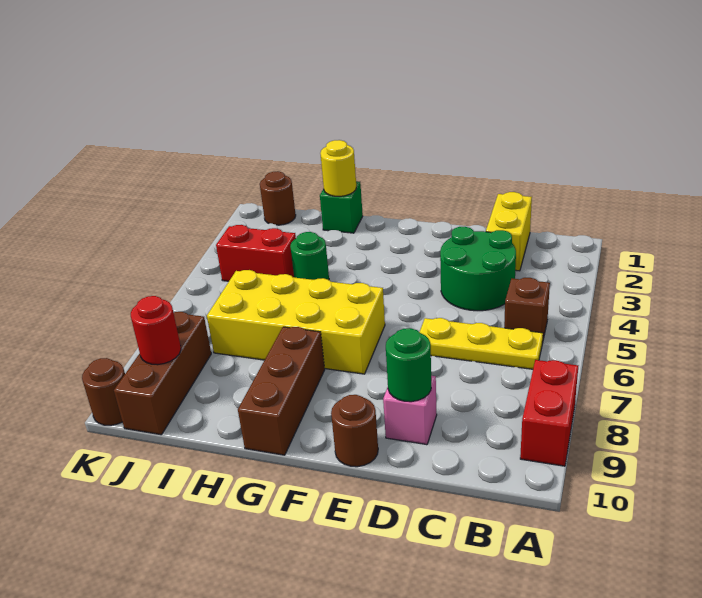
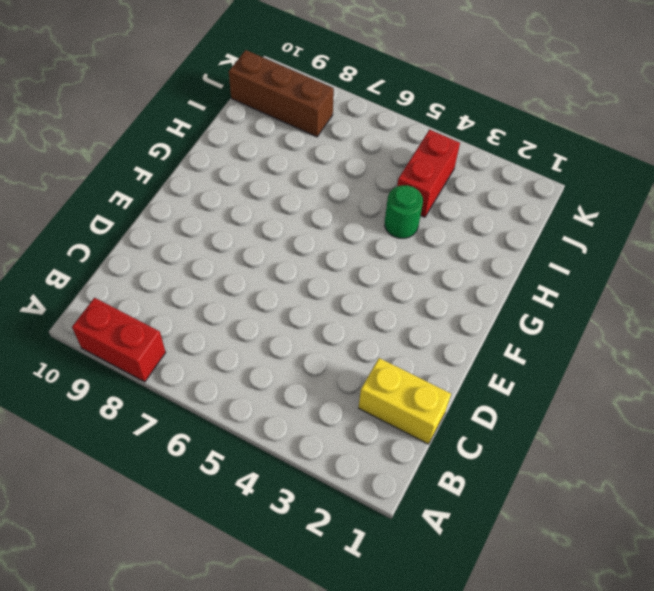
none -> brown 1x1 brick [504,278,550,344]
none -> yellow 1x3 plate [420,318,543,369]
none -> green 2x2 round brick [440,227,516,311]

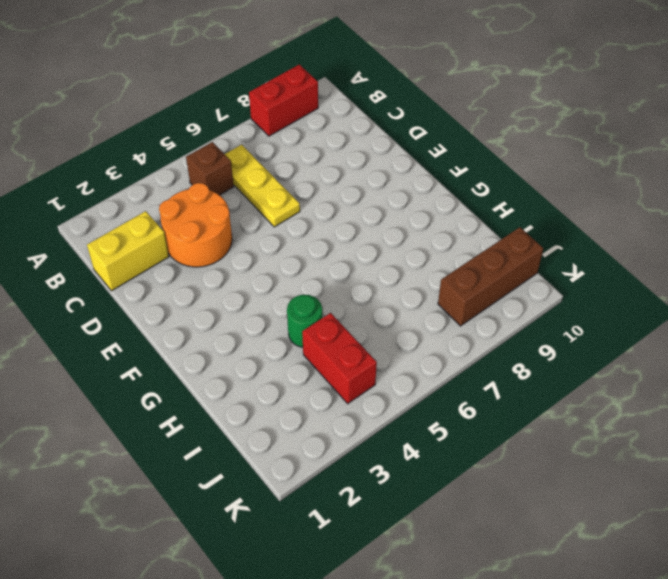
orange 2x2 round brick [159,183,232,267] -> green 2x2 round brick [440,227,516,311]
none -> pink 1x1 brick [383,376,437,445]
none -> brown 1x1 round brick [331,395,378,467]
none -> yellow 2x4 brick [207,270,385,374]

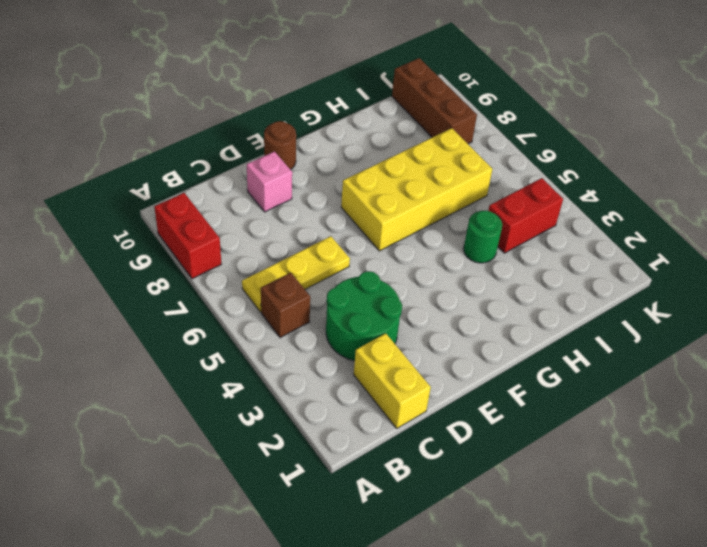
none -> brown 1x3 brick [238,327,325,455]
none -> green 1x1 brick [320,181,363,233]
none -> brown 1x1 round brick [260,171,296,225]

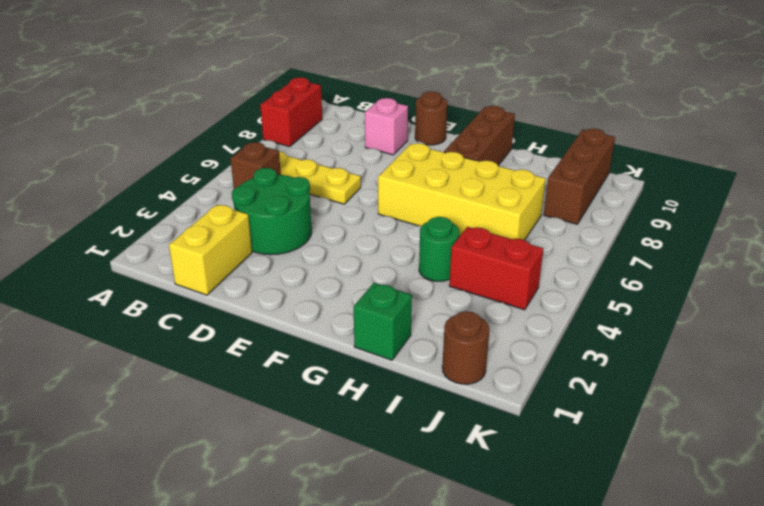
none -> brown 1x1 round brick [82,358,125,425]
none -> green 1x1 round brick [386,328,431,402]
none -> yellow 1x1 round brick [320,140,356,196]

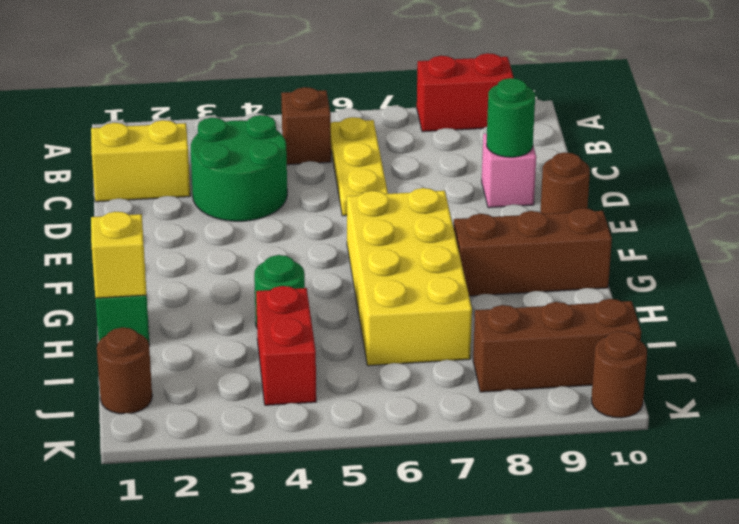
yellow 1x1 brick [91,212,147,298] -> yellow 1x1 round brick [320,140,356,196]
none -> red 1x1 round brick [131,296,181,365]

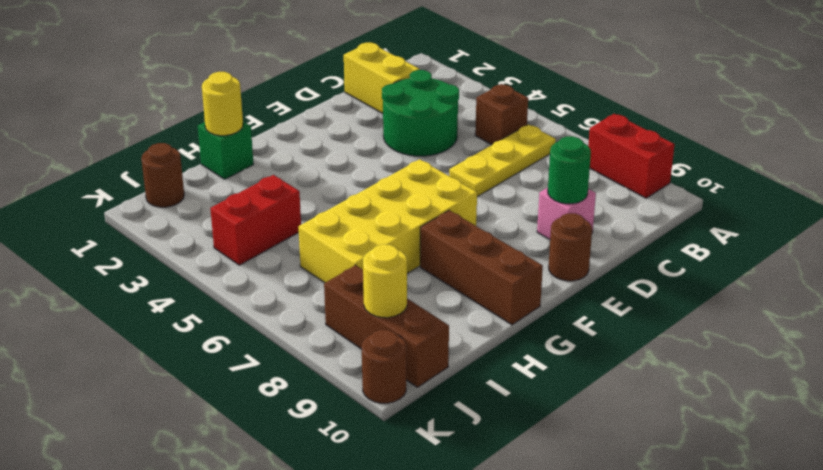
yellow 1x1 round brick [363,244,407,318] -> red 1x1 round brick [131,296,181,365]
none -> green 1x1 round brick [290,232,329,280]

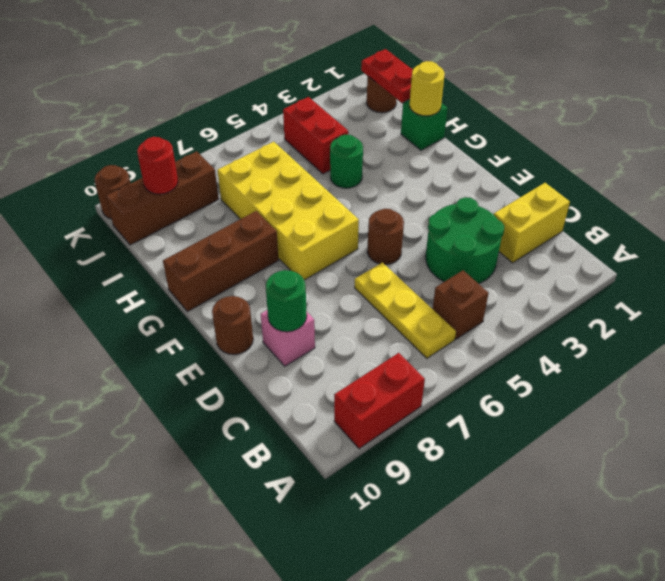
brown 1x1 round brick [367,209,404,265] -> none
red 1x2 plate [361,49,413,103] -> none

